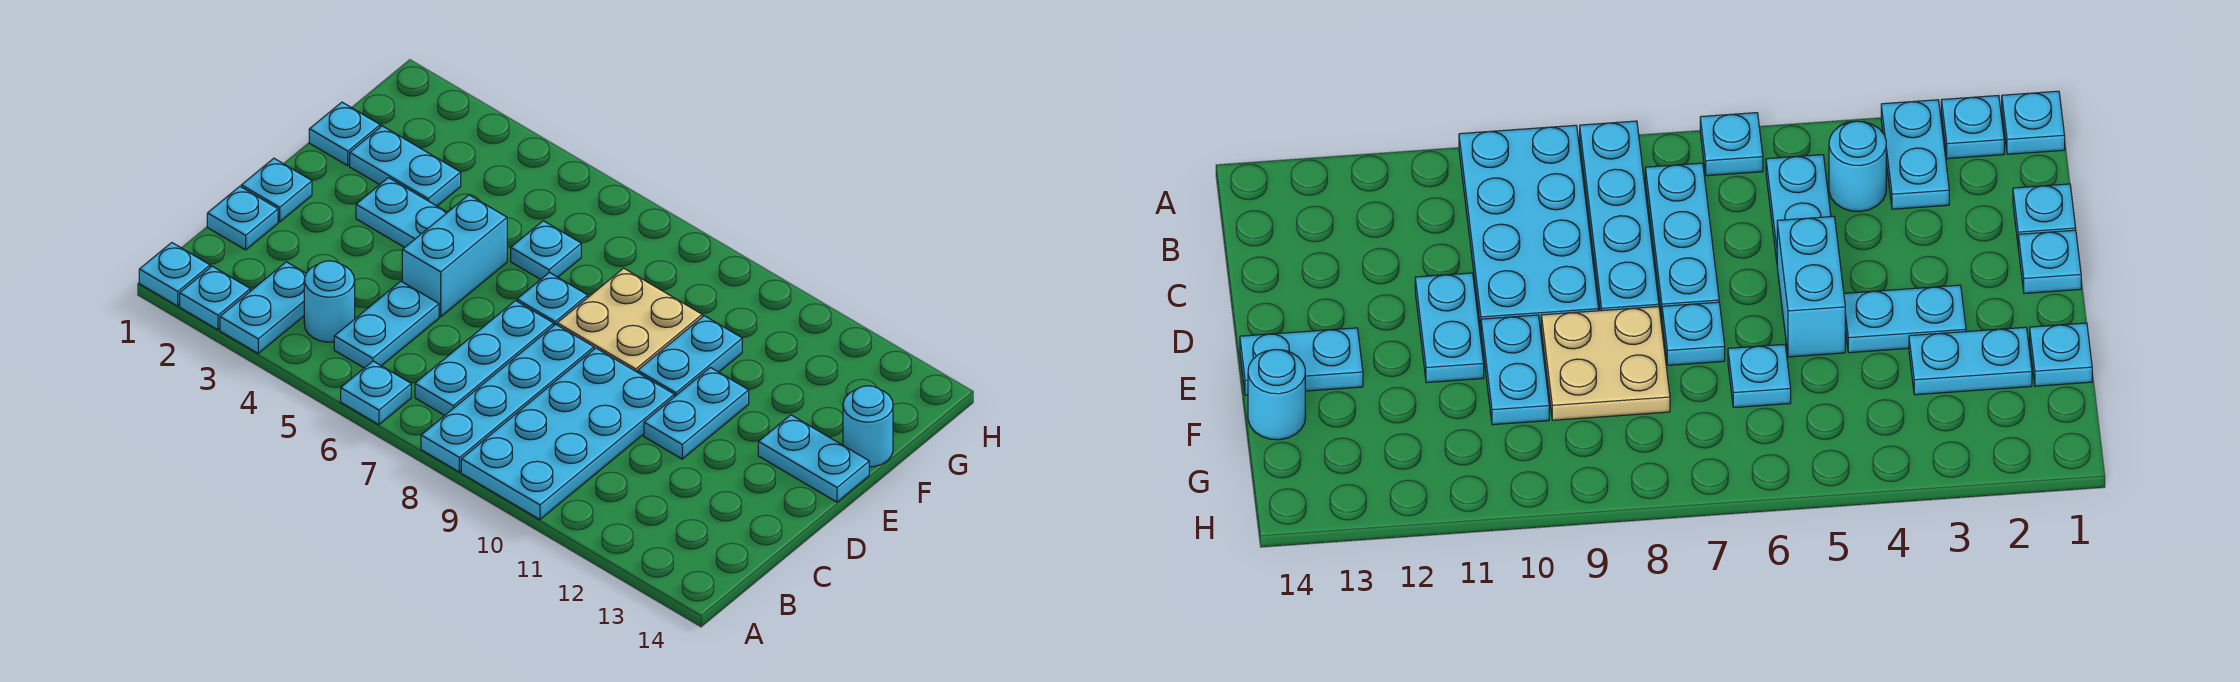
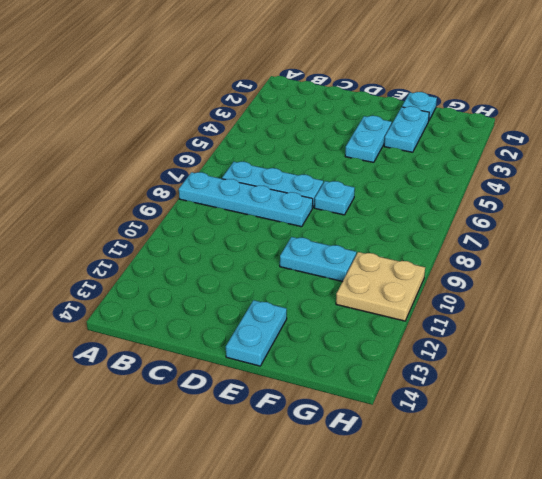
tan 2x2 plate [336,252,425,321] -> tan 2x2 plate moved to [557,268,702,372]
none -> cyan 1x1 plate [139,243,210,306]
none -> cyan 1x1 plate [180,266,250,330]
none -> cyan 1x2 plate [220,262,306,353]

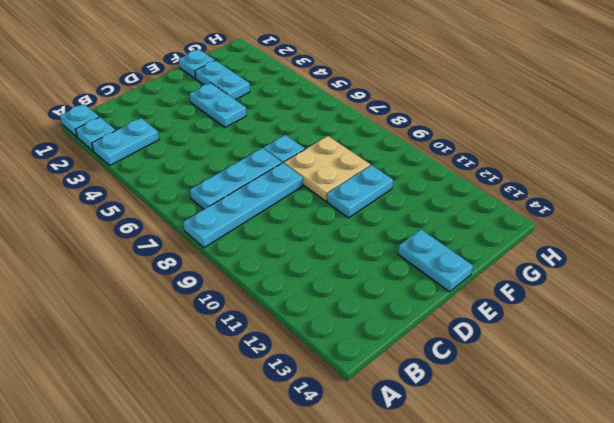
none -> cyan 1x1 plate [341,361,411,425]
none -> cyan 2x4 plate [461,348,674,520]
none -> cyan 1x1 round brick [304,261,355,342]

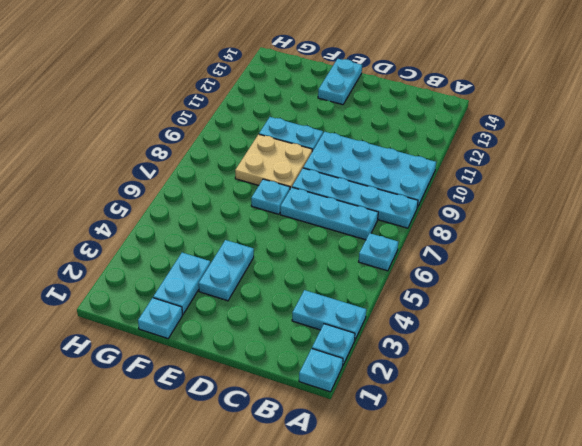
none -> cyan 1x1 round brick [304,261,355,342]
none -> cyan 1x2 plate [334,281,439,368]
none -> cyan 1x1 plate [207,186,278,250]

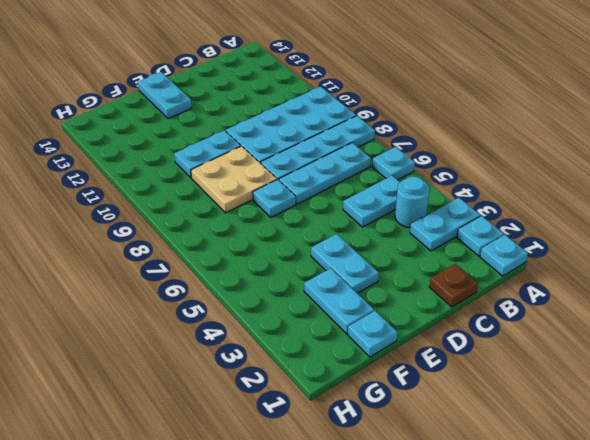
brown 1x1 plate [429,264,478,307] -> cyan 1x1 plate [207,186,278,250]
none -> cyan 1x1 plate [241,158,312,222]
none -> cyan 1x2 brick [402,195,507,317]
none -> cyan 1x2 plate [644,367,749,459]

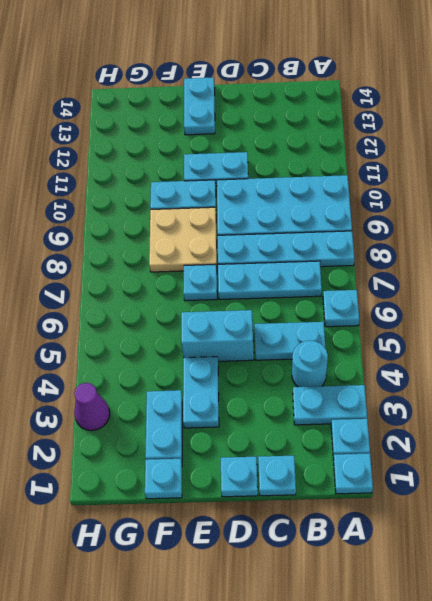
purple 1x1 cone [74,383,110,431] -> none
none -> cyan 1x1 plate [511,221,581,280]
none -> cyan 1x1 round brick [843,386,893,467]

